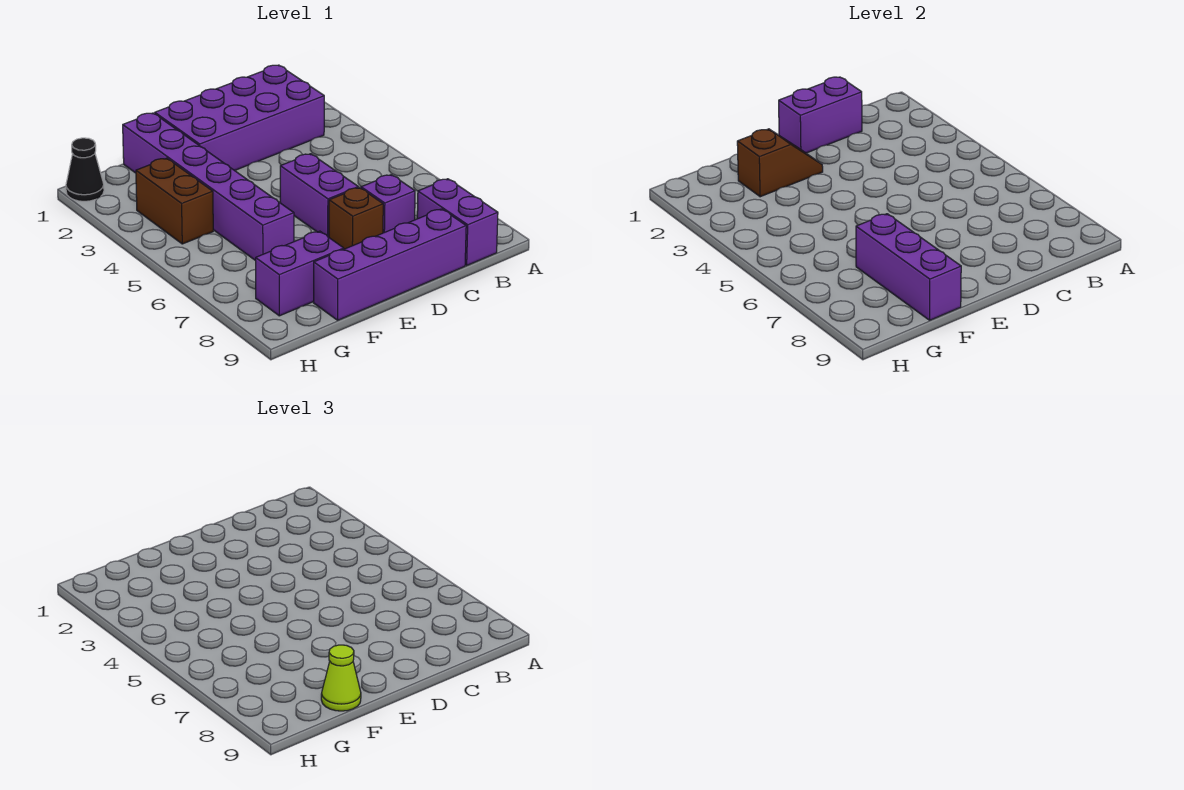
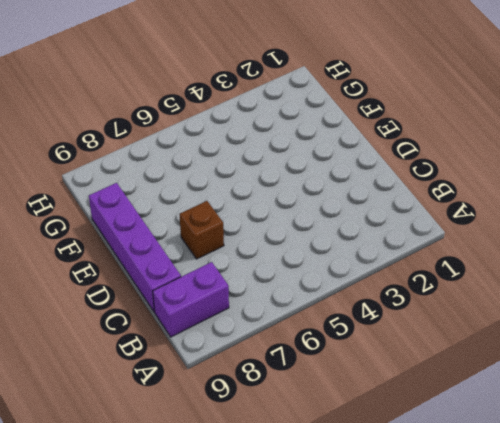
none -> purple 2x4 brick [155,65,324,171]
none -> purple 1x1 brick [361,175,415,233]
none -> purple 1x2 brick [280,154,358,237]

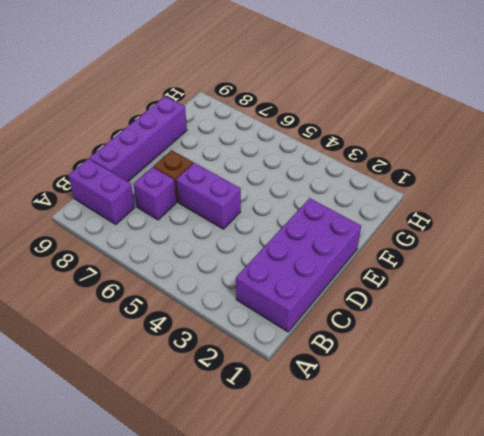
none -> purple 1x6 brick [123,113,294,261]
none -> purple 1x2 brick [256,231,344,316]
none -> brown 1x2 brick [136,158,213,244]

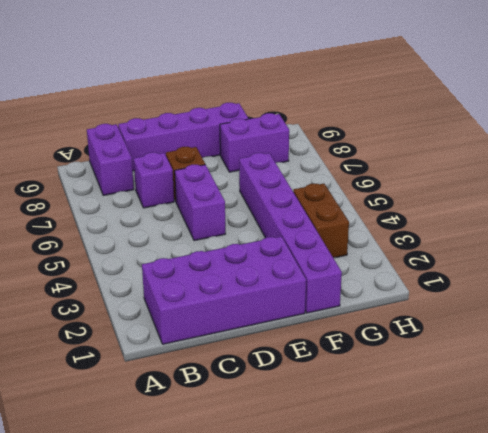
none -> black 1x1 cone [66,138,104,201]
none -> purple 1x2 brick [779,77,862,153]
none -> brown 1x2 slope [737,129,823,197]

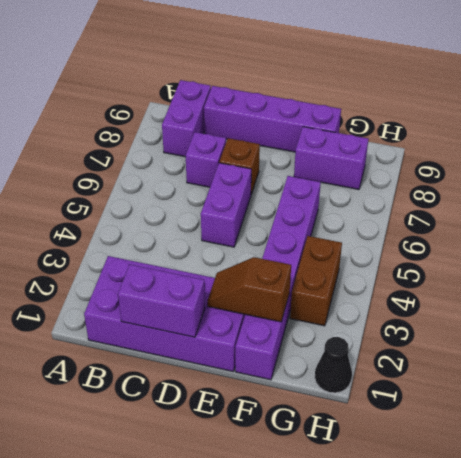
none -> purple 1x3 brick [856,214,961,320]
none -> lime 1x1 cone [321,645,361,711]

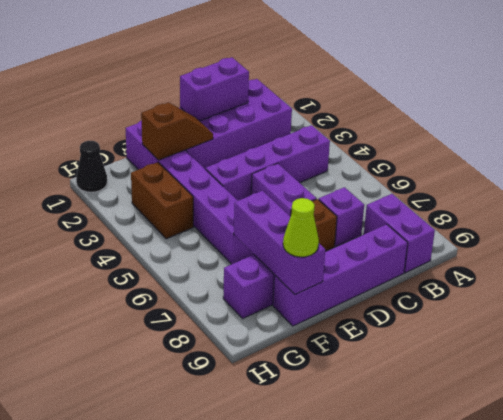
purple 1x4 brick [206,125,330,201] -> none

